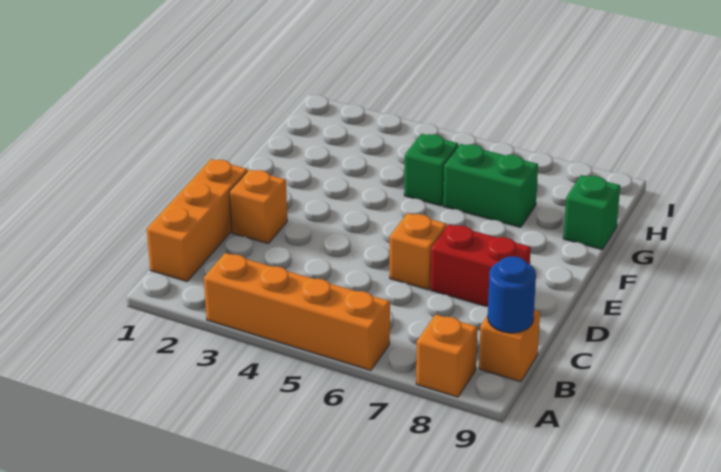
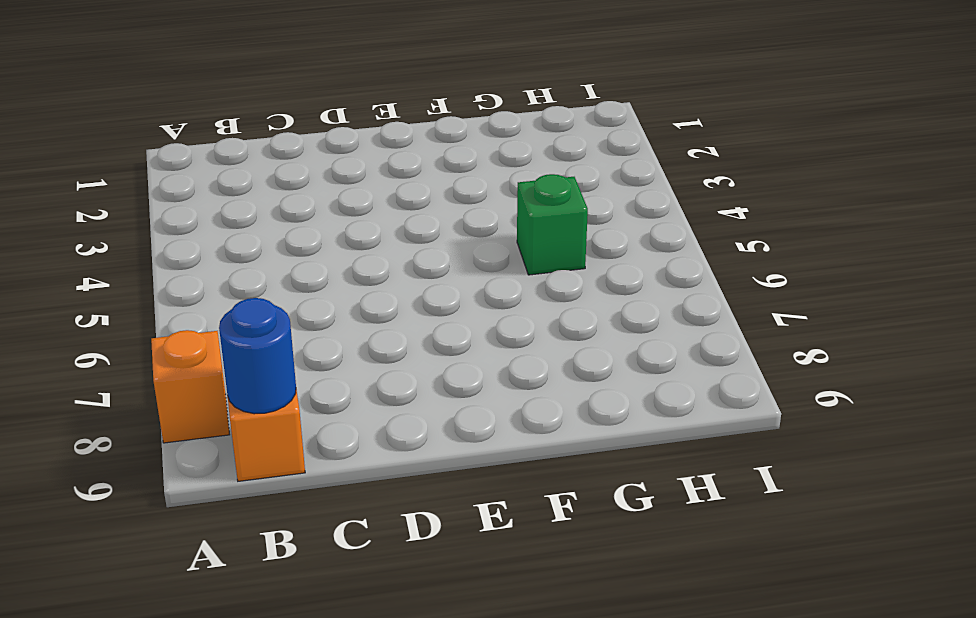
none -> orange 1x4 brick [204,253,390,370]
none -> orange 1x3 brick [147,159,247,281]

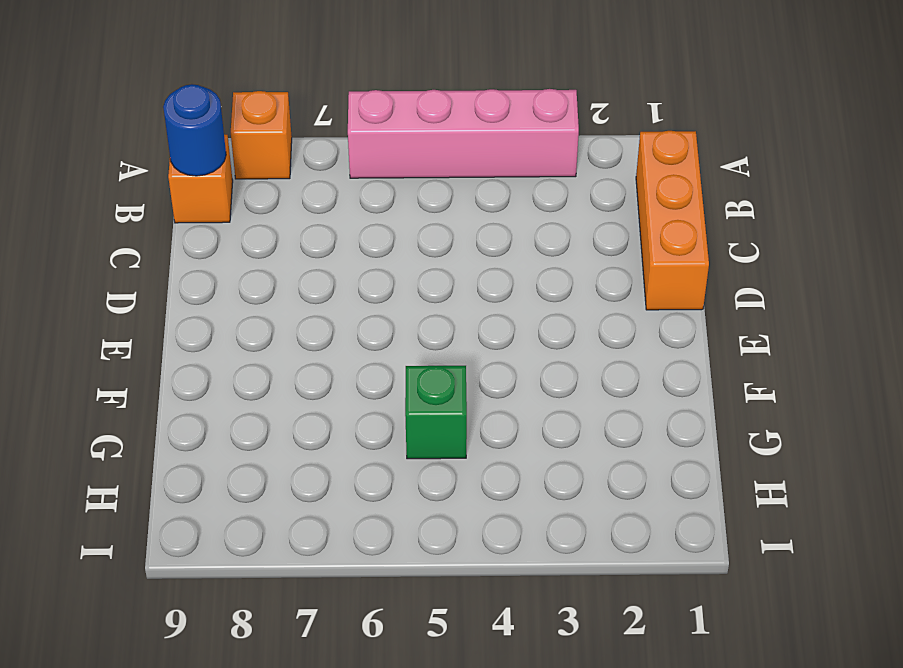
pink 1x4 brick [348,89,579,178] -> orange 1x4 brick [204,253,390,370]
none -> orange 1x1 brick [230,170,287,243]
none -> orange 1x1 brick [390,213,447,290]

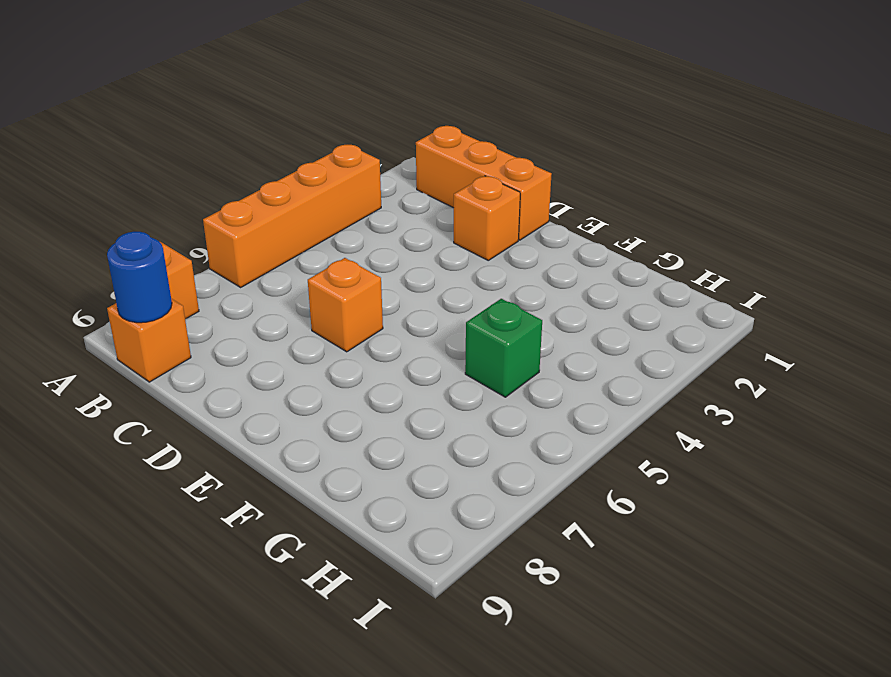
none -> red 1x2 brick [430,224,531,307]
none -> green 1x2 brick [443,144,538,227]

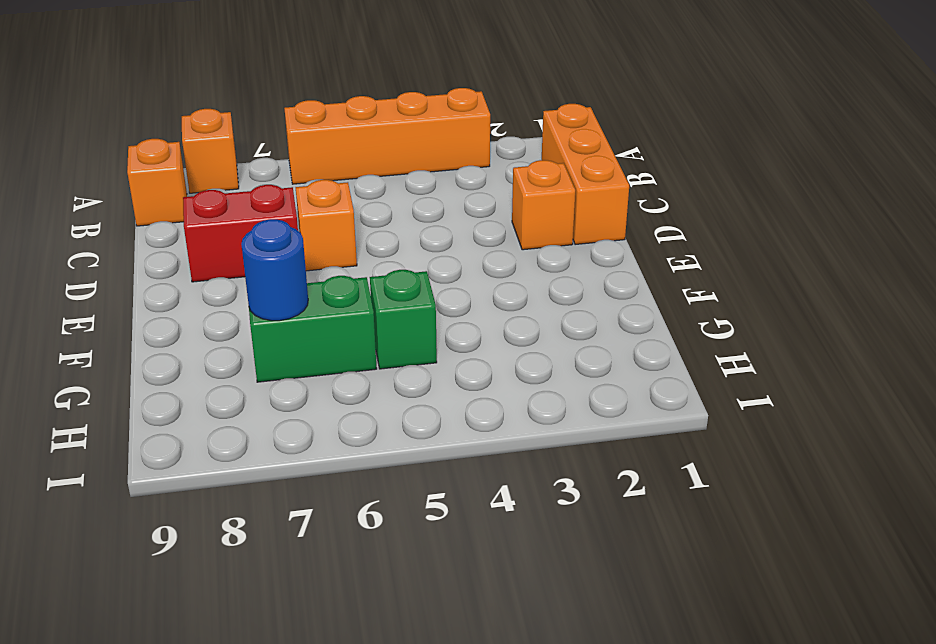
blue 1x1 round brick [241,219,308,321] -> blue 1x1 round brick moved to [488,256,536,333]
none -> green 1x1 brick [563,175,620,250]

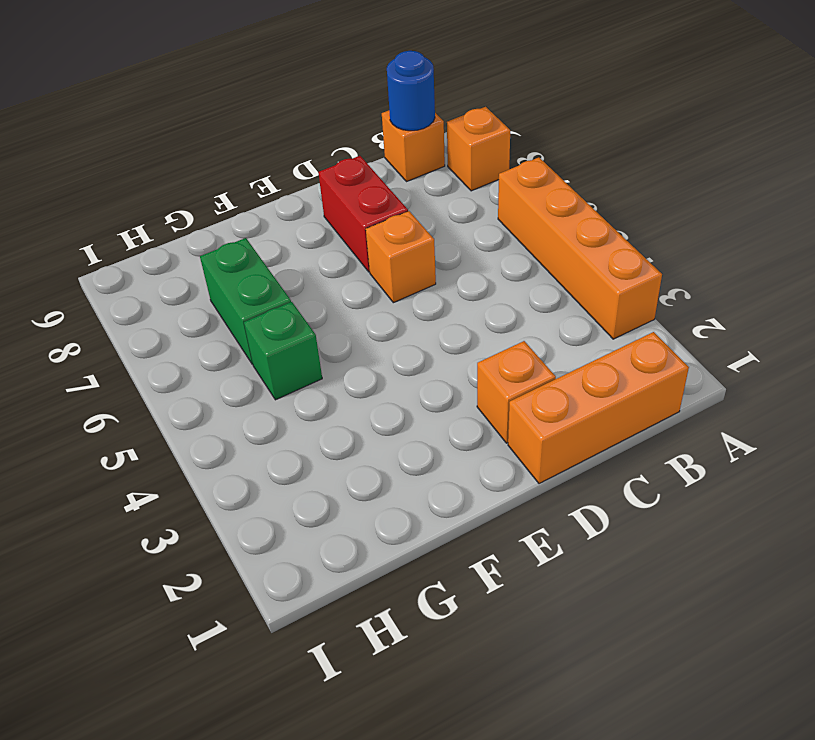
none -> green 1x1 brick [563,175,620,250]

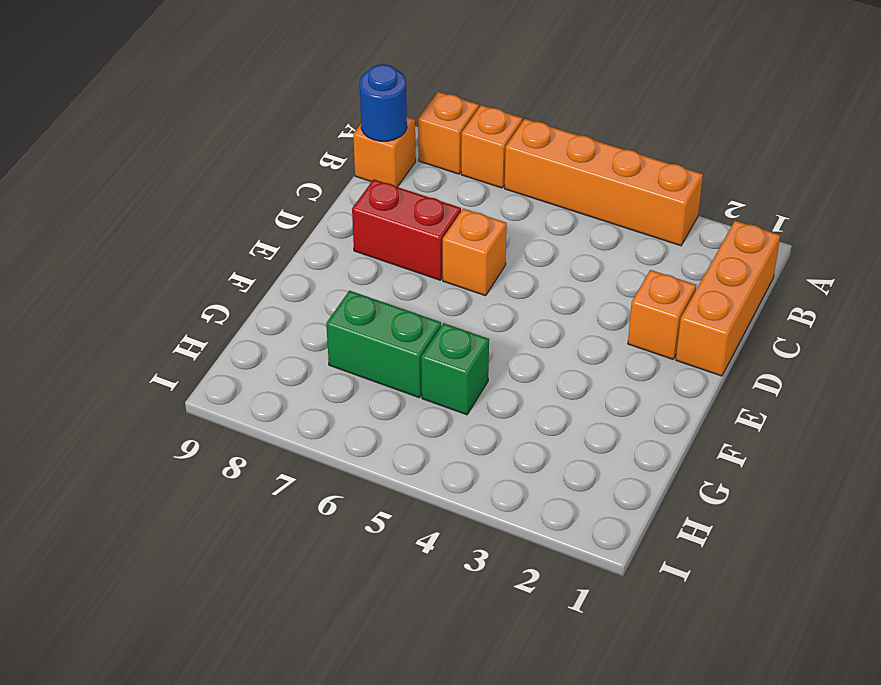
orange 1x1 brick [461,105,522,188] -> none
none -> green 1x1 brick [563,175,620,250]

